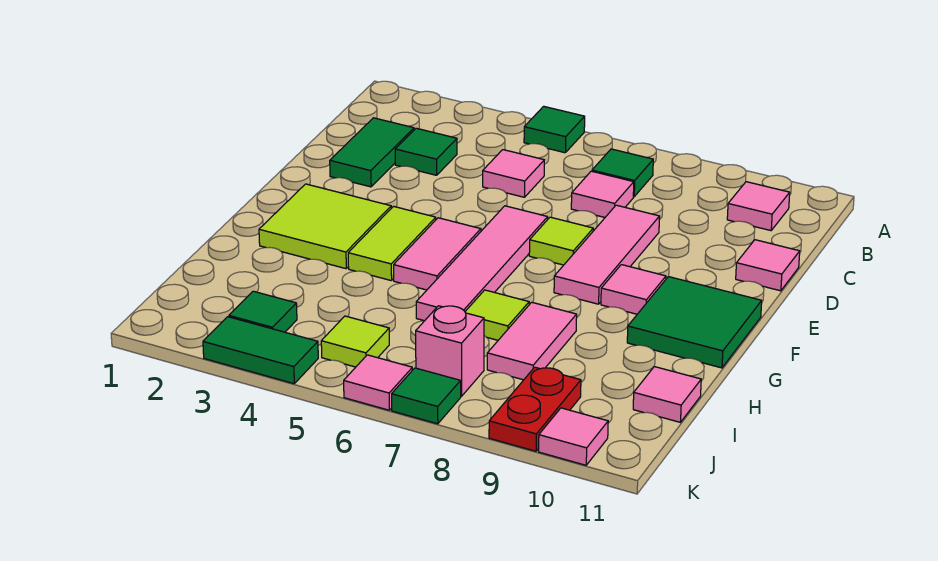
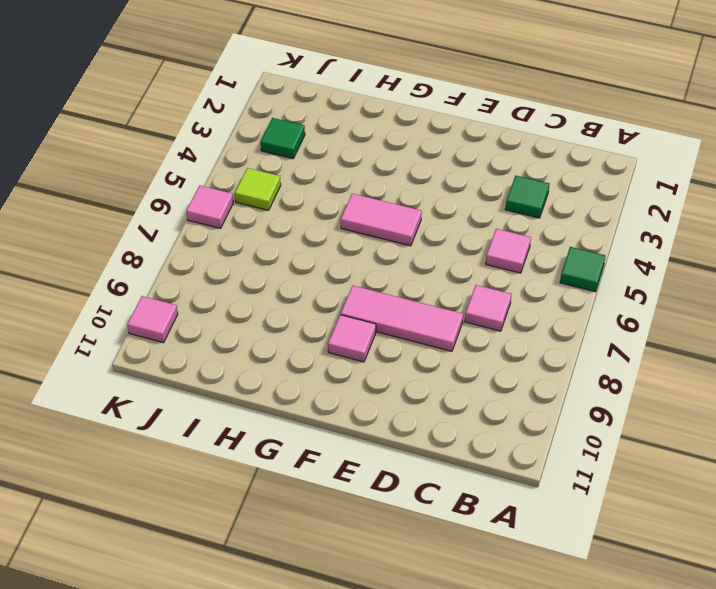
none -> green 1x1 tile [592,149,653,197]
none -> pink 1x1 tile [727,182,790,231]
none -> green 1x2 tile [330,118,414,187]

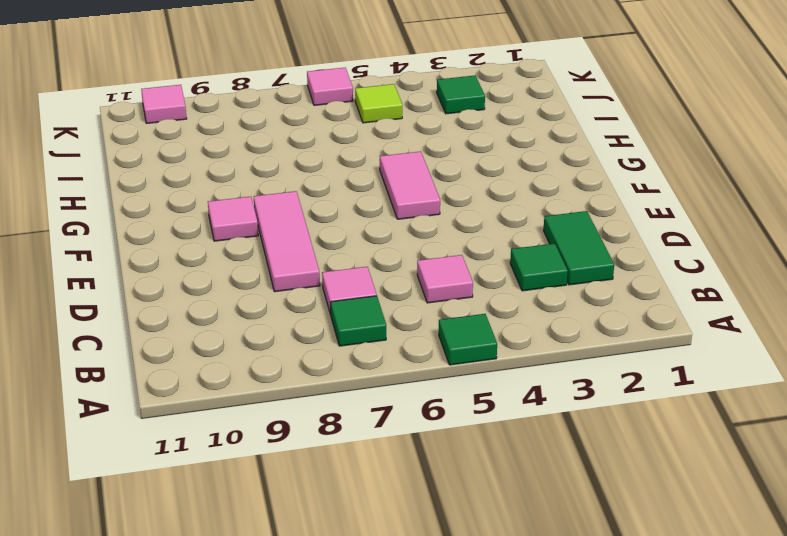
none -> pink 1x1 tile [727,182,790,231]
none -> pink 1x1 tile [736,240,800,291]
none -> pink 1x4 tile [416,206,548,321]

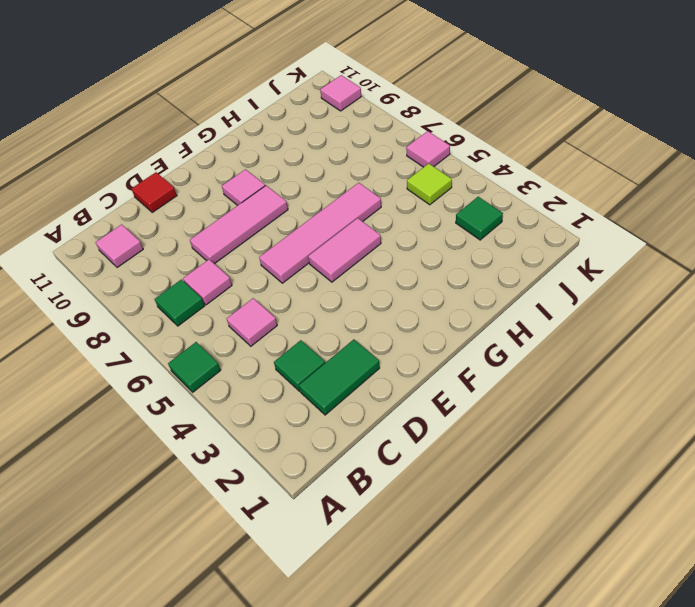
red 1x1 tile [131,172,177,213] -> pink 1x1 tile [736,240,800,291]
none -> lime 1x1 tile [529,217,593,265]
none -> lime 2x2 tile [259,184,391,269]
none -> lime 1x2 tile [348,206,436,281]

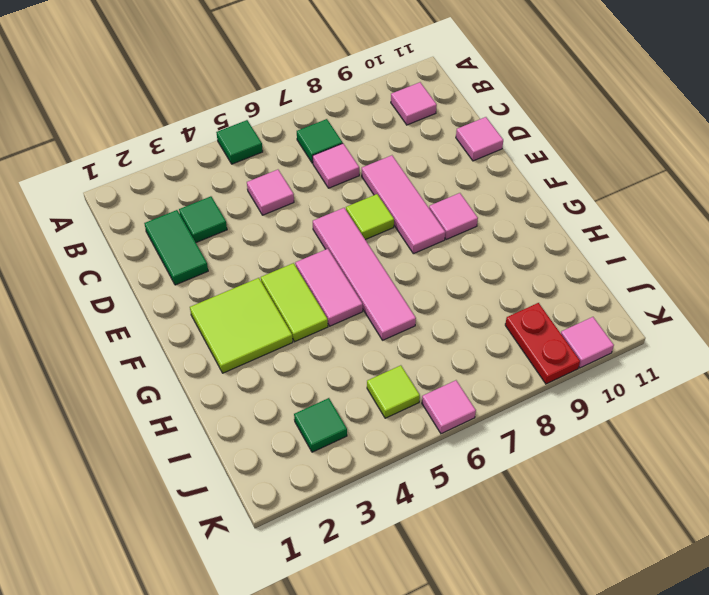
none -> green 2x2 tile [627,277,762,368]
none -> lime 1x1 tile [465,290,529,340]
none -> pink 1x2 tile [487,302,577,380]

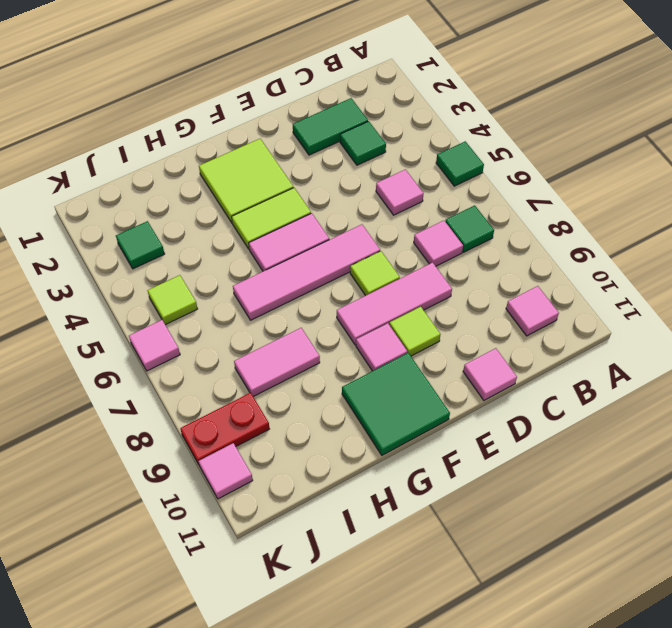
lime 1x1 tile [389,307,441,356] -> lime 1x1 tile moved to [465,290,529,340]
none -> pink 1x1 tile [633,367,701,422]
none -> pink 1x1 brick [416,306,484,396]
none -> green 1x2 tile [203,317,318,384]

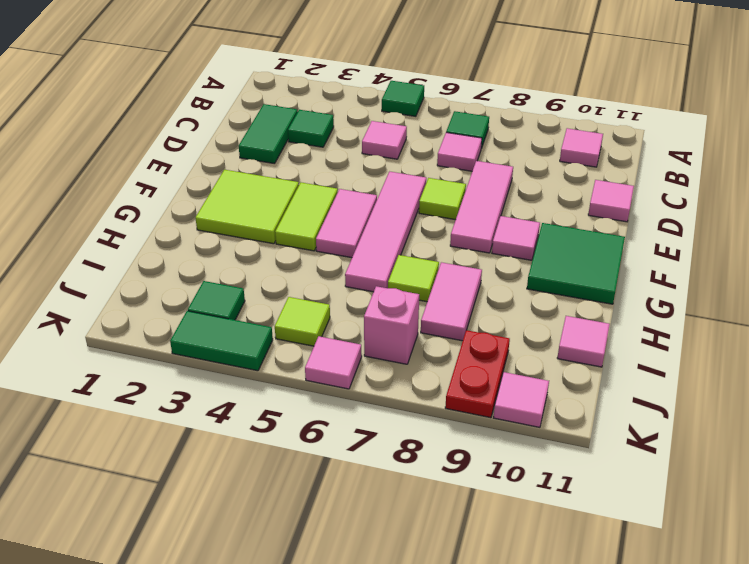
none -> green 1x1 tile [392,368,461,424]

